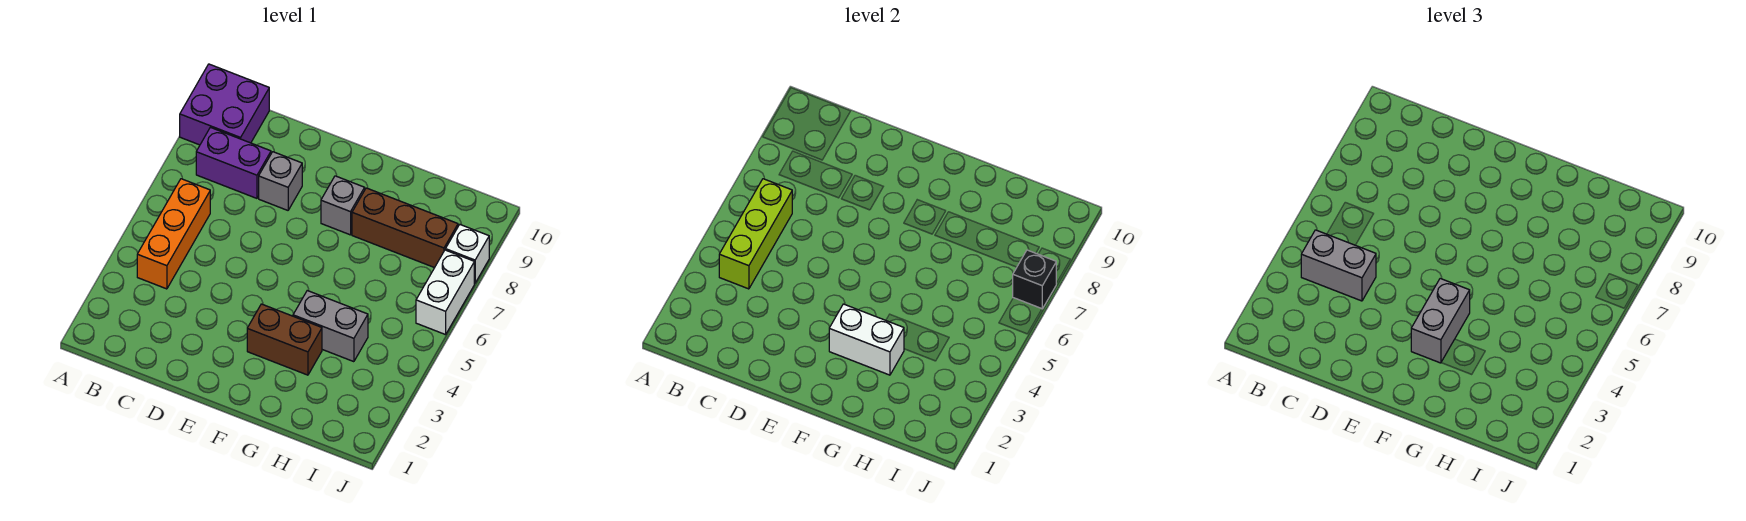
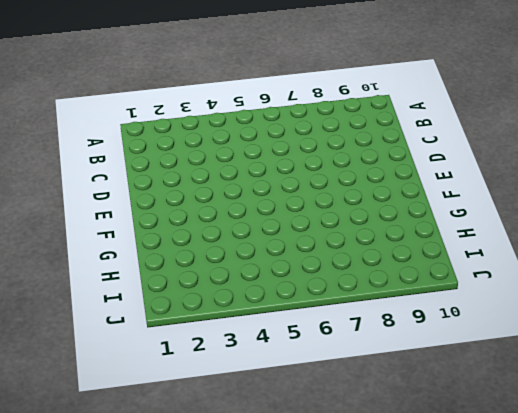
none -> purple 2x2 brick [180,64,269,145]
none -> orange 1x3 brick [137,179,210,289]
none -> purple 1x2 brick [196,127,271,198]

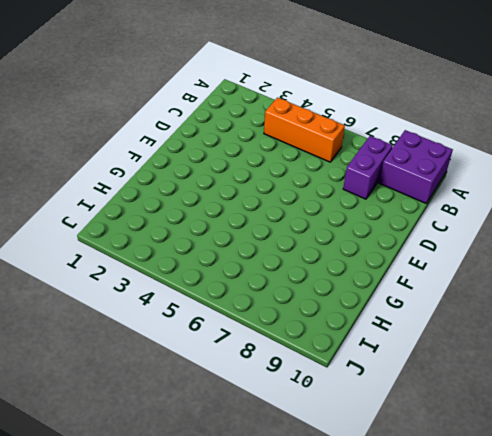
none -> grey 1x1 brick [259,152,302,210]
none -> brown 1x2 brick [247,304,322,375]
none -> grey 1x1 brick [321,176,365,235]

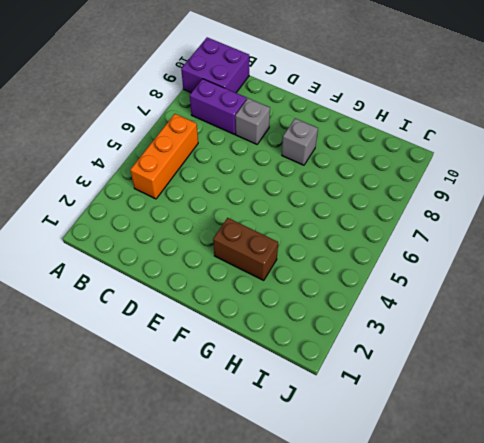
none -> grey 1x2 brick [293,291,368,362]
none -> brown 1x3 brick [352,188,458,268]
none -> white 1x2 brick [416,250,474,335]

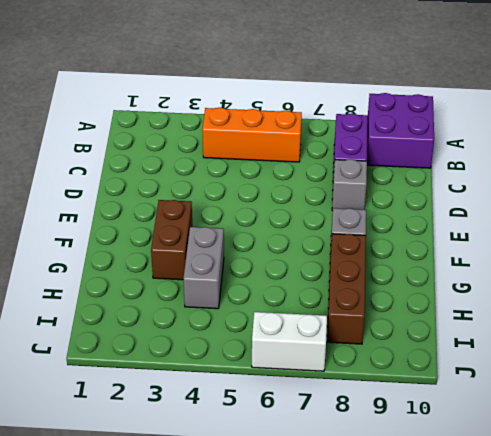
none -> white 1x1 brick [446,225,489,283]
none -> lime 1x3 brick [719,179,792,289]
none -> white 1x2 brick [829,304,904,375]

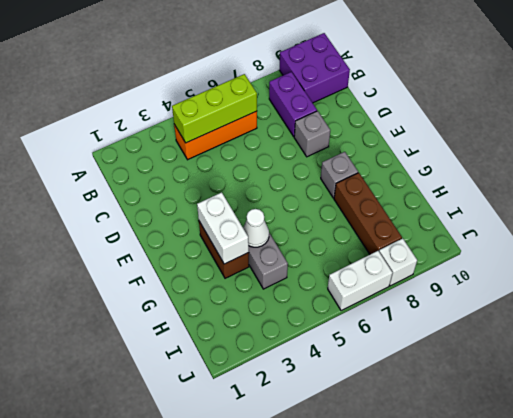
white 1x1 cone [243,209,269,247] -> none
none -> black 1x1 brick [1013,250,1056,309]
none -> grey 1x2 brick [1301,230,1376,301]
none -> grey 1x2 brick [1411,279,1470,363]

